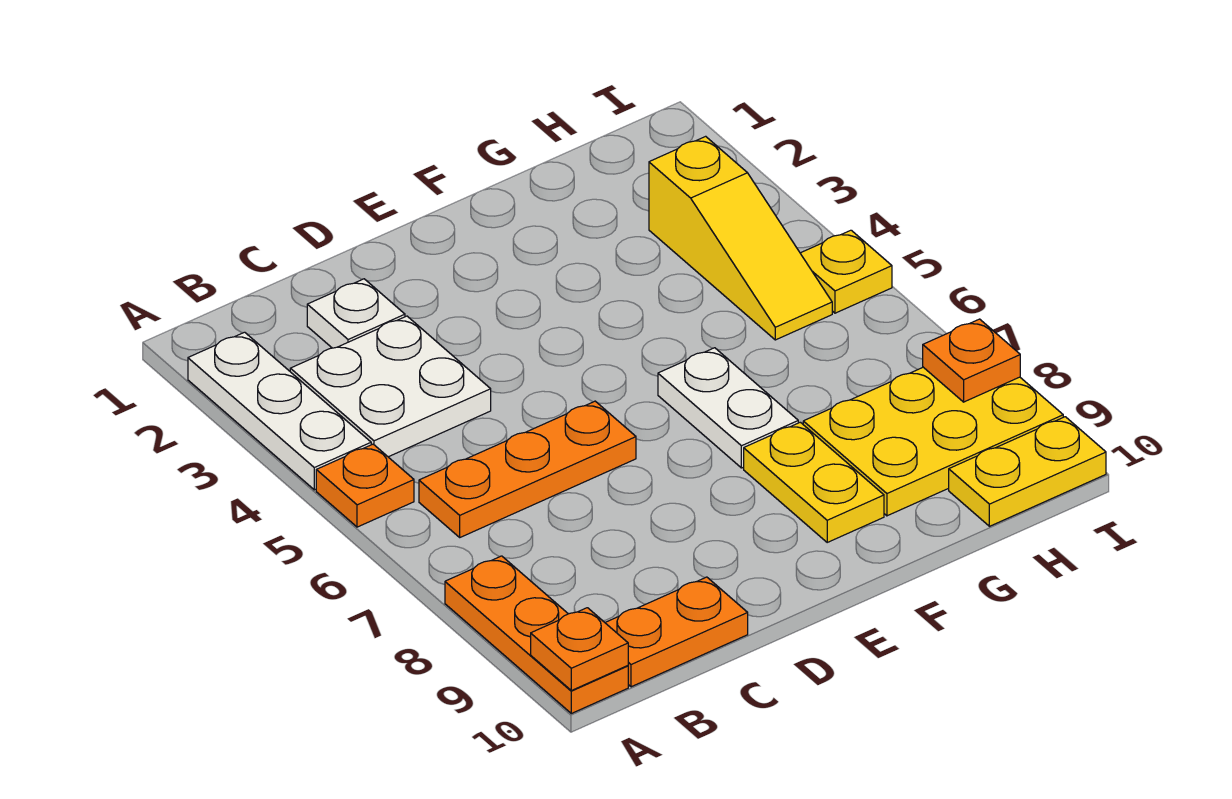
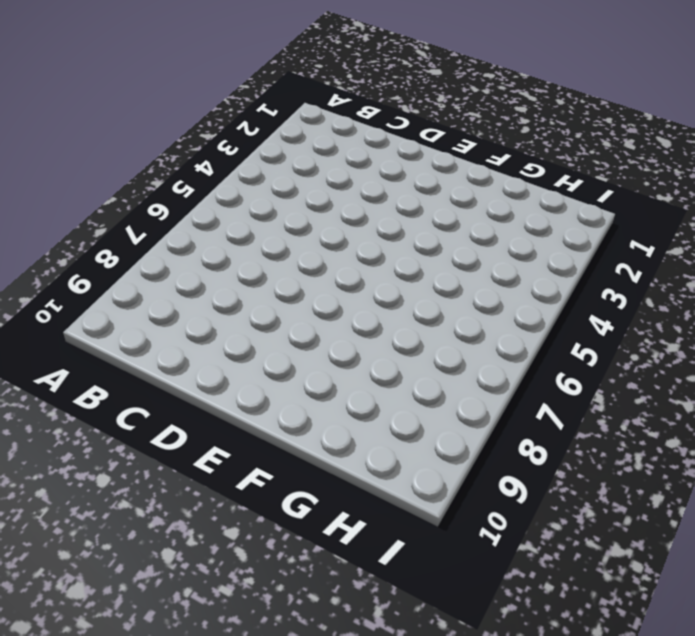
none -> white 1x3 plate [188,332,371,490]
none -> orange 1x1 plate [316,444,414,527]
none -> orange 1x3 plate [445,556,628,713]

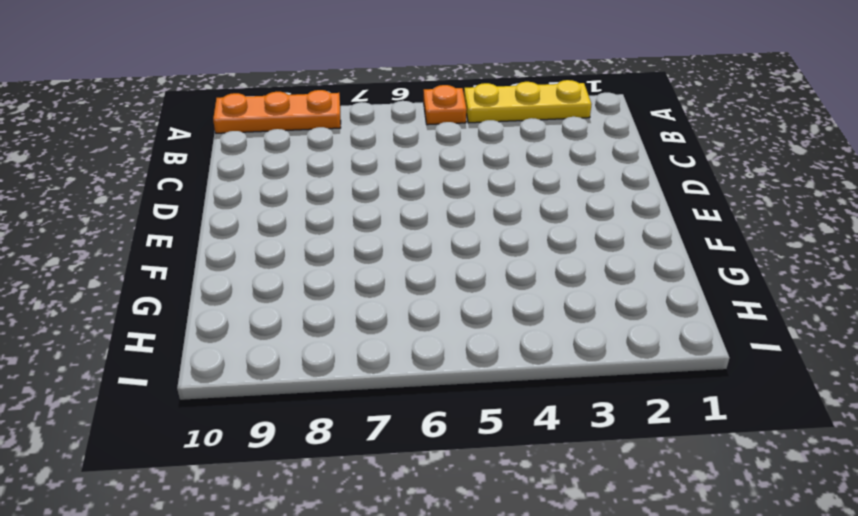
yellow 1x3 plate [464,80,592,123] -> white 1x3 plate [188,332,371,490]
none -> white 2x2 plate [290,316,491,457]
none -> orange 1x3 plate [419,401,636,537]
none -> orange 1x2 plate [605,577,748,687]

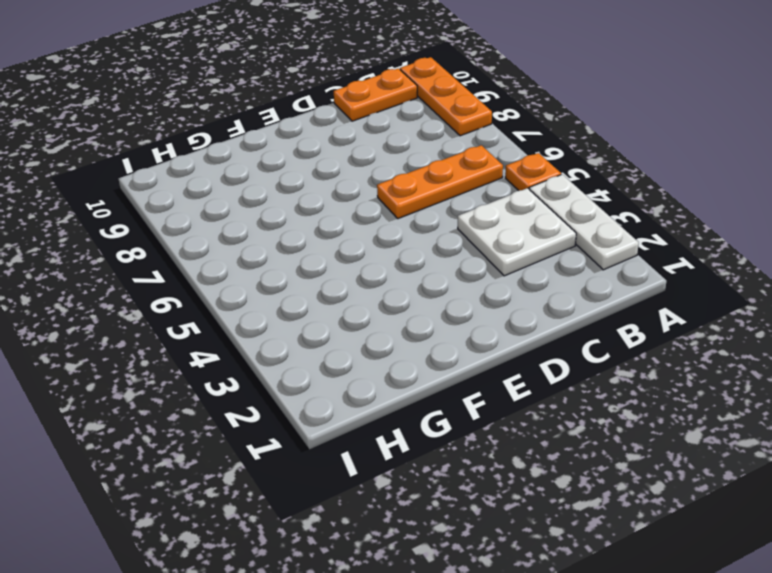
none -> white 1x1 plate [307,279,405,348]
none -> white 1x2 plate [658,348,798,468]
none -> yellow 1x2 plate [744,422,884,542]

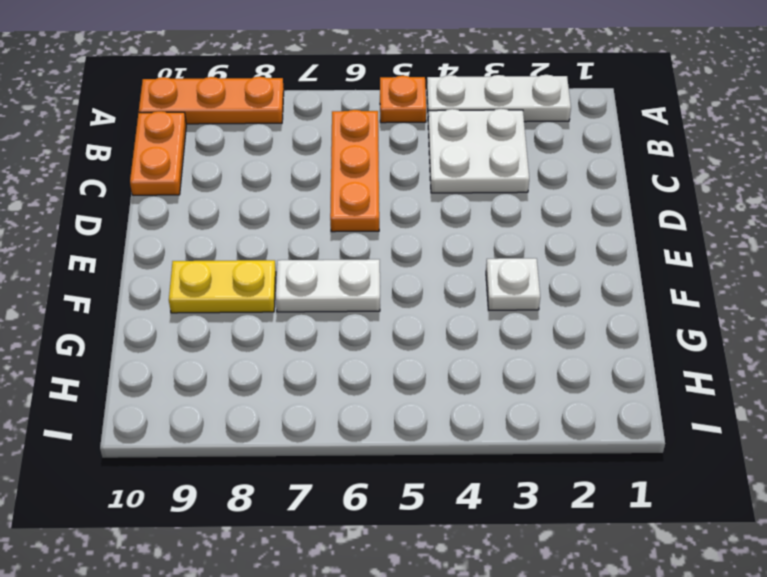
white 1x1 plate [486,258,540,310] -> white 1x1 plate moved to [307,279,405,348]
none -> yellow 2x3 plate [803,367,1063,516]
none -> yellow 1x3 slope [649,136,832,340]
none -> yellow 1x2 plate [949,417,1106,526]

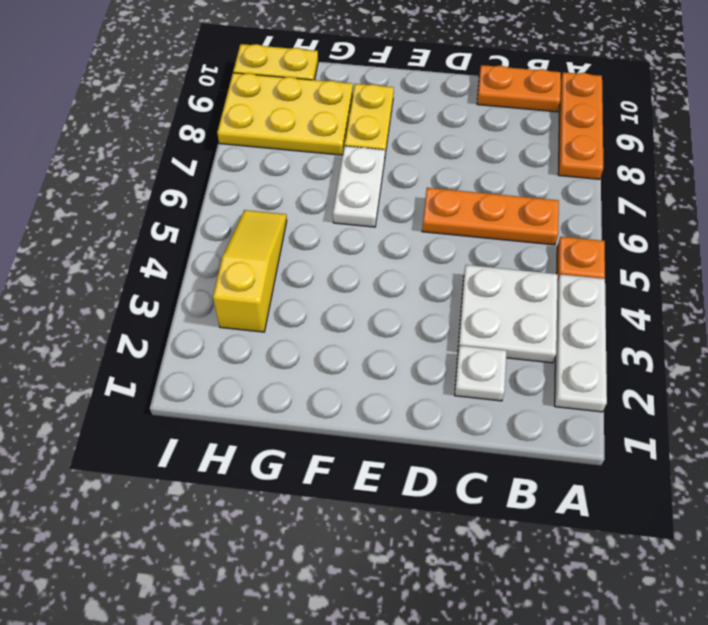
none -> yellow 1x1 plate [800,230,892,313]
none -> orange 1x1 plate [531,608,628,690]
none -> orange 1x1 plate [923,319,1020,402]

